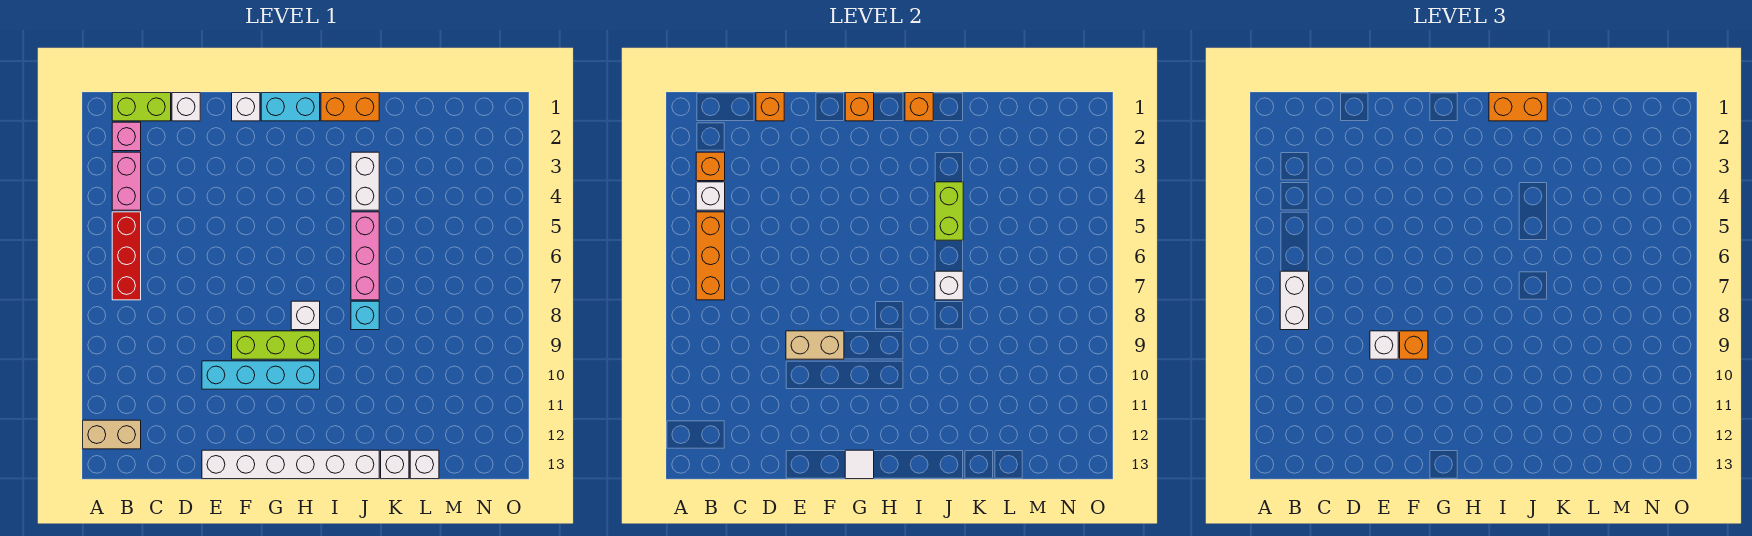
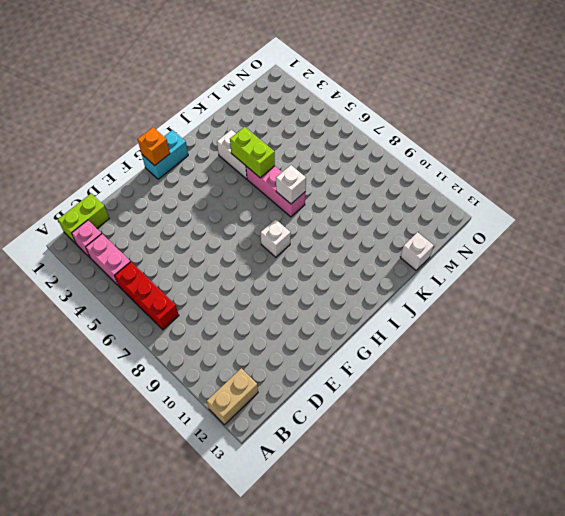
none -> white 1x1 brick [172,93,200,121]
none -> cyan 1x4 brick [202,361,320,389]
none -> white 1x6 brick [202,450,379,479]
none -> white 1x1 brick [232,93,260,121]

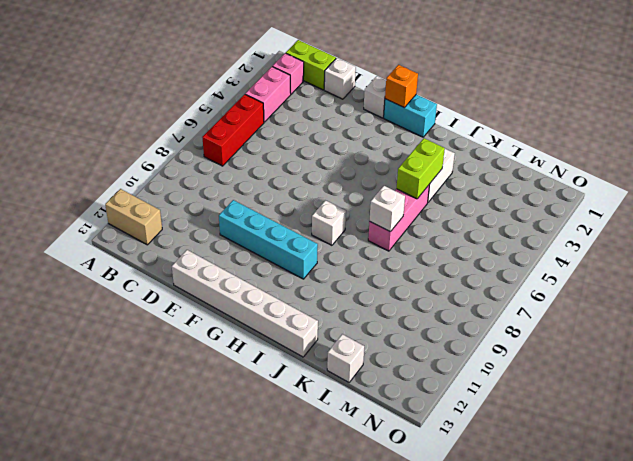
none -> lime 1x3 brick [232,331,320,359]
none -> orange 1x2 brick [321,93,379,121]
none -> cyan 1x1 brick [351,301,379,330]
none -> white 1x1 brick [381,450,409,479]

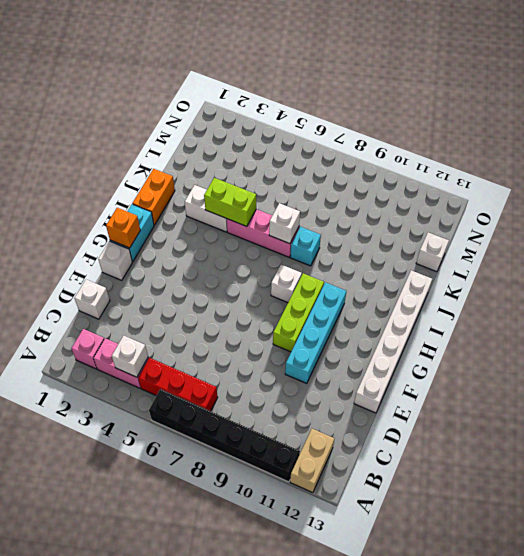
black 1x6 brick [149,389,300,482] -> none
none -> lime 1x2 brick [112,93,171,121]
none -> white 1x1 brick [381,450,409,479]
none -> orange 1x1 brick [696,152,725,181]
none -> orange 1x3 brick [696,212,725,300]

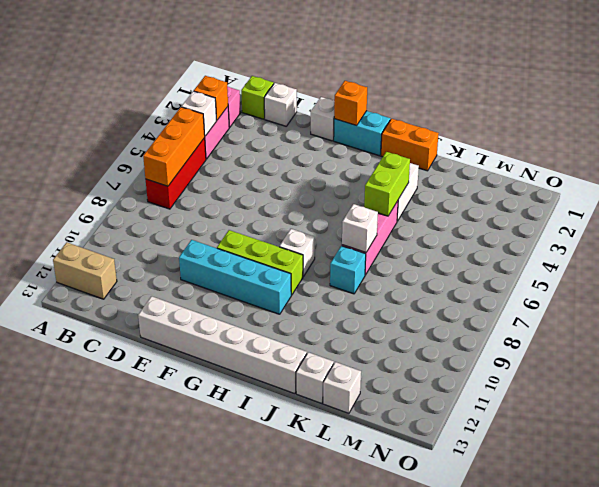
lime 1x1 brick [241,76,274,119] -> lime 1x2 brick [112,93,171,121]
none -> orange 1x1 brick [756,93,784,121]
none -> tan 1x2 brick [786,331,844,359]
none -> white 1x1 tile [845,450,874,479]
none -> orange 1x1 brick [905,93,933,121]

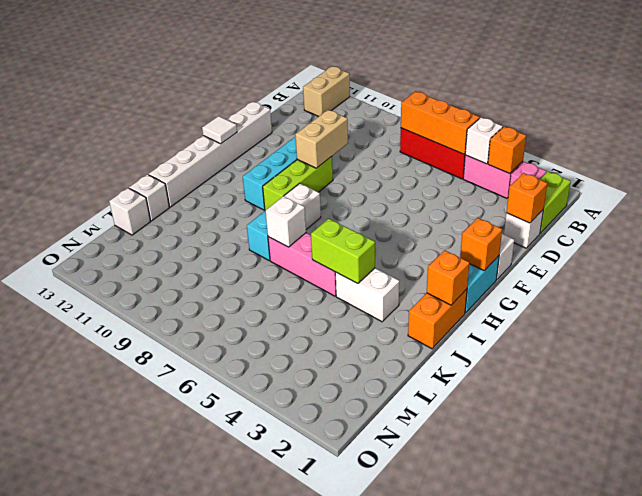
none -> white 1x2 brick [1280,271,1309,330]
none -> white 1x1 brick [1370,331,1398,359]
none -> orange 1x1 brick [1400,331,1428,359]
none -> orange 1x2 brick [1489,93,1547,121]

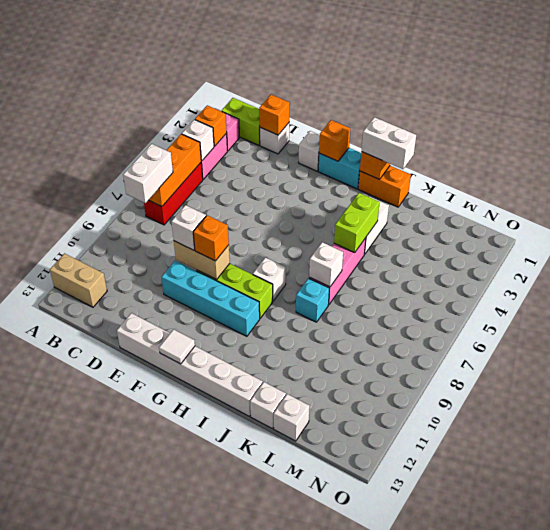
white 1x2 brick [362,117,416,169] -> orange 1x2 brick [1489,93,1547,121]

